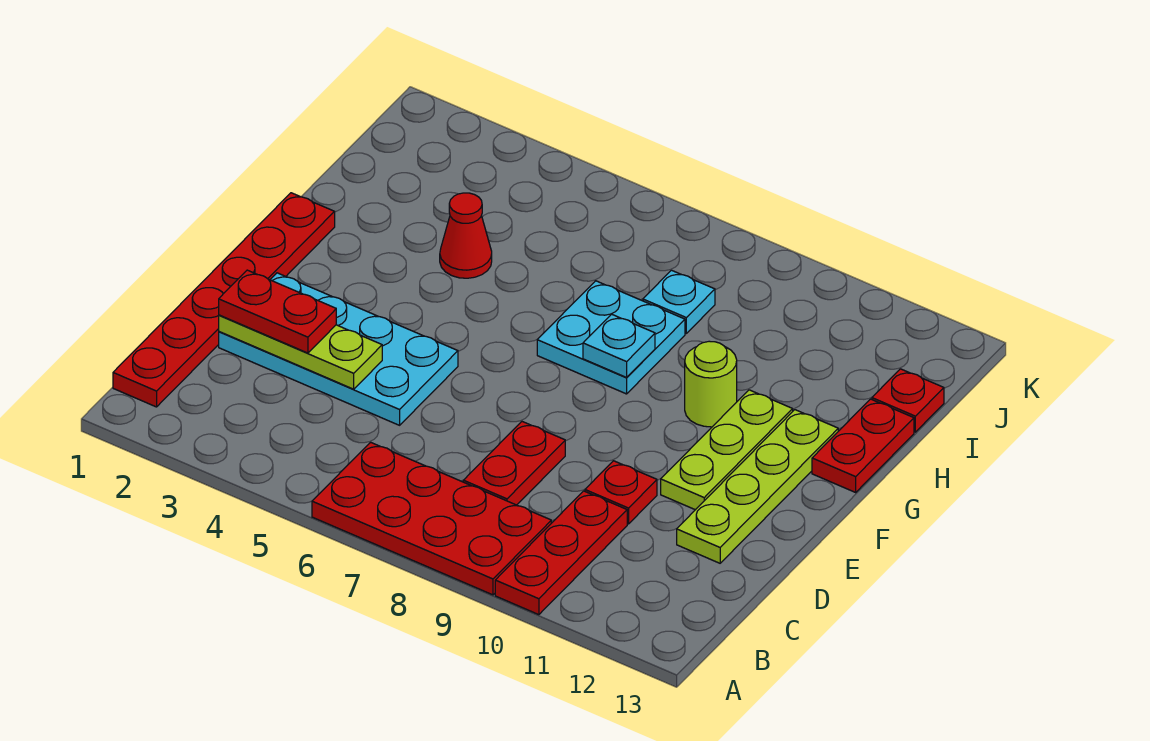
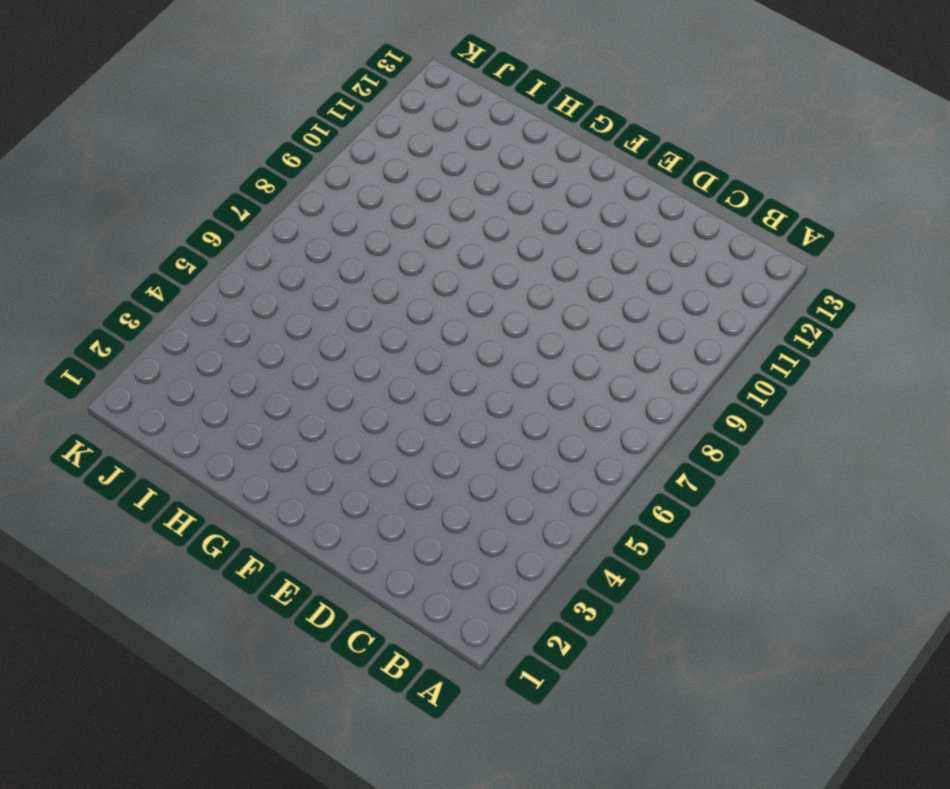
none -> red 2x4 plate [312,442,551,595]
none -> red 1x3 plate [495,491,627,615]
none -> red 1x6 plate [113,193,335,407]

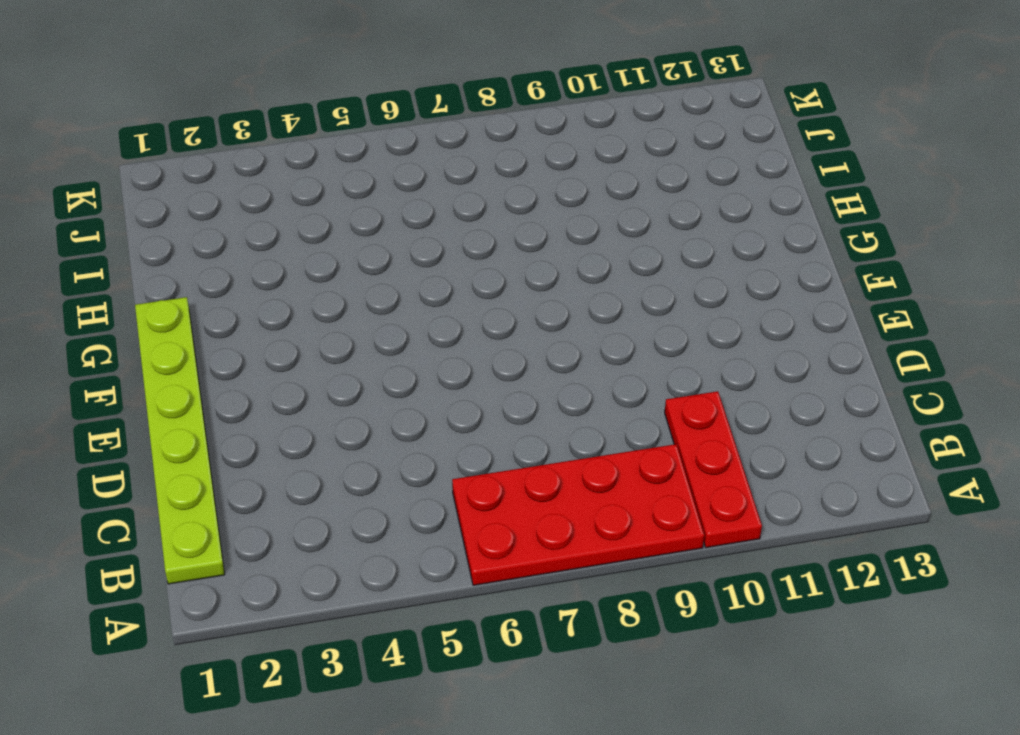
lime 1x6 plate [135,297,225,584] -> red 1x6 plate [113,193,335,407]
none -> red 1x2 plate [463,422,565,505]
none -> cyan 2x4 plate [219,273,458,425]
none -> red 1x1 plate [585,461,657,524]

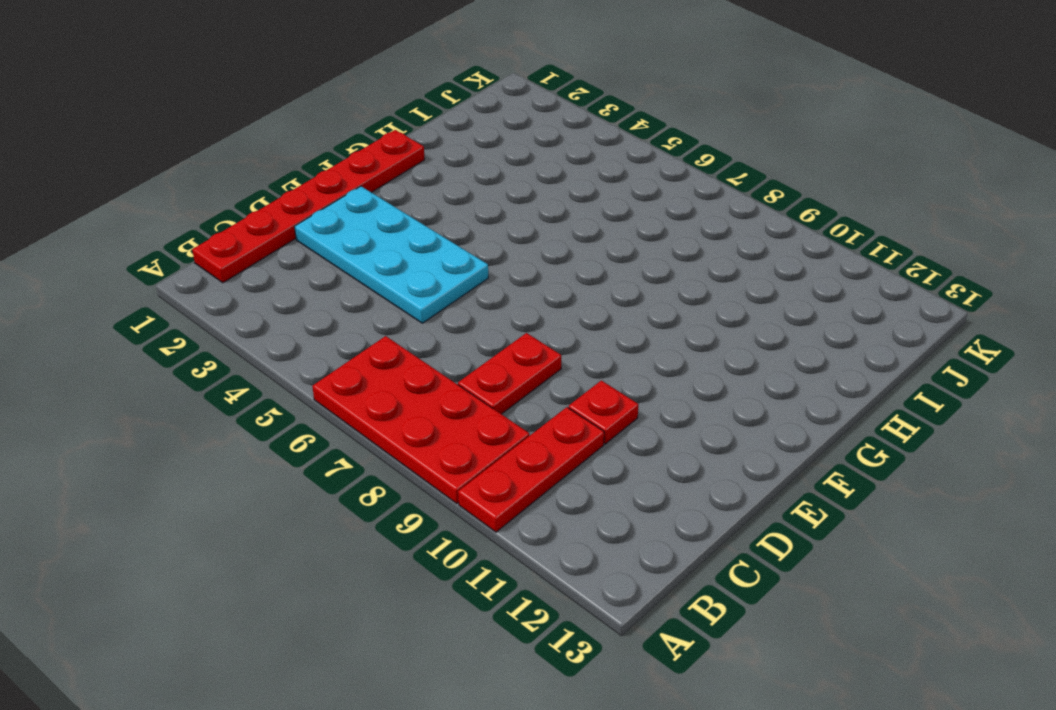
none -> lime 1x4 plate [677,410,838,563]
none -> lime 1x3 plate [661,390,793,510]
none -> cyan 2x2 plate [537,281,685,394]

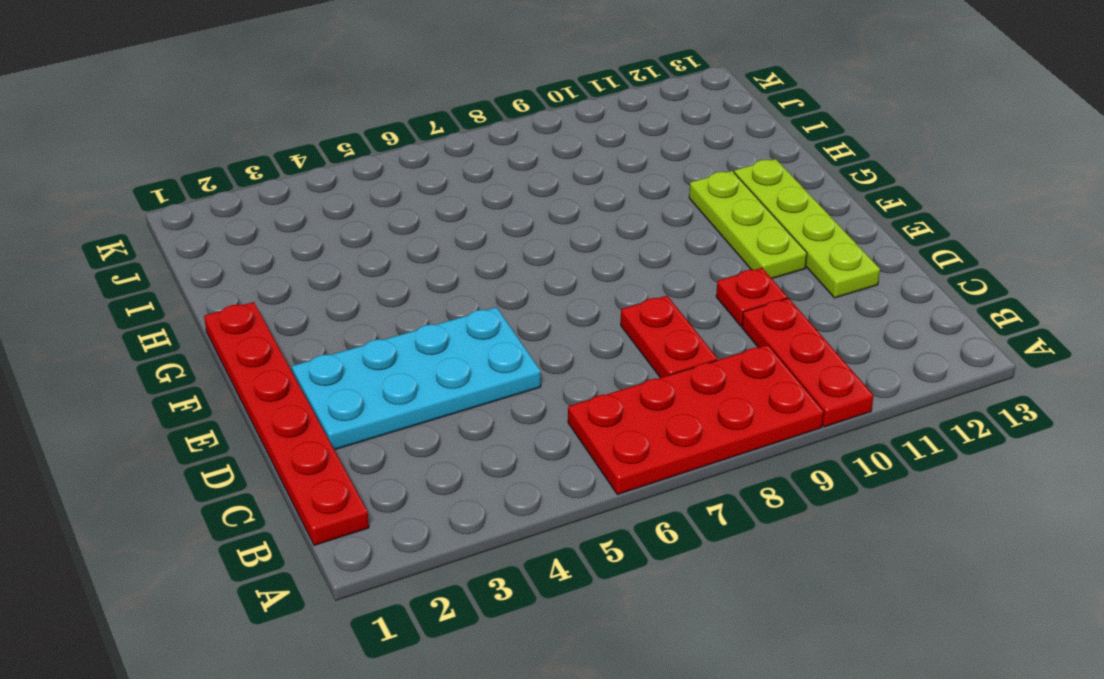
none -> cyan 2x2 plate [537,281,685,394]
none -> lime 1x1 round brick [685,341,737,427]
none -> red 1x2 plate [812,399,914,492]

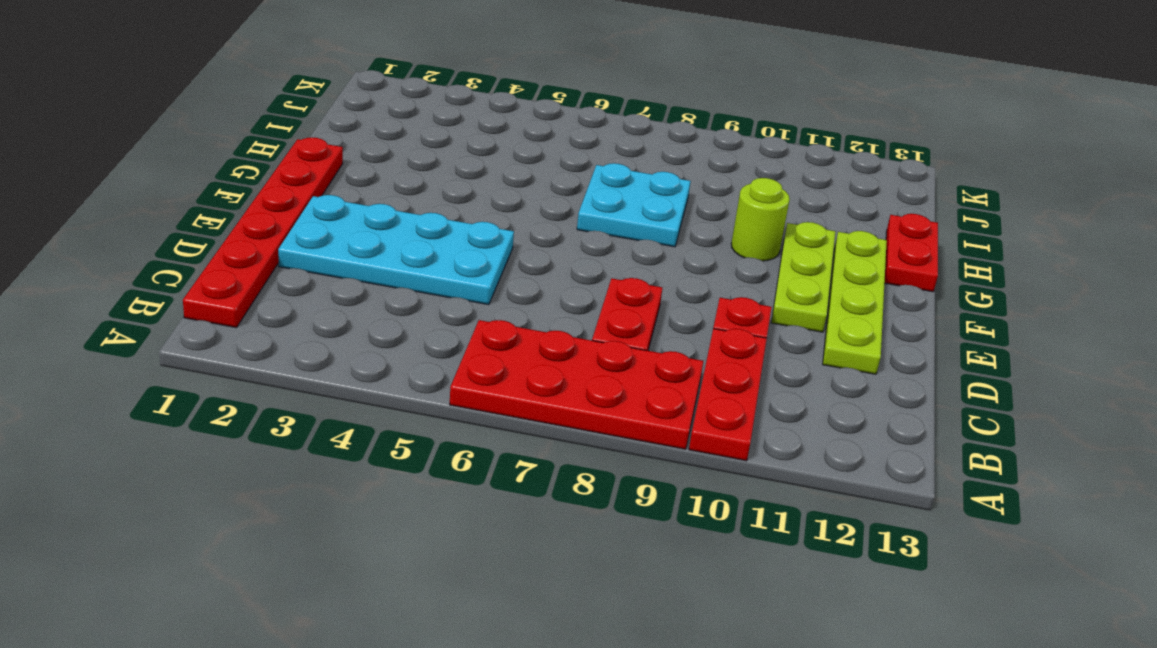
none -> red 1x1 cone [440,193,492,278]
none -> cyan 1x1 plate [643,270,715,333]
none -> red 1x1 plate [872,369,944,432]

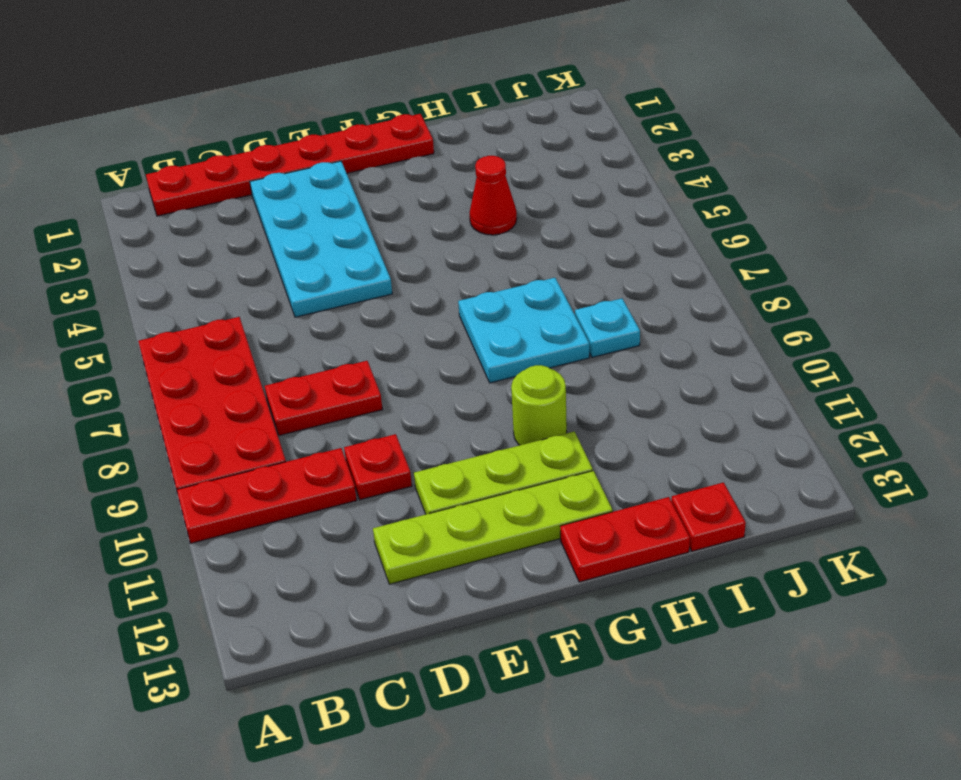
none -> lime 1x3 plate [219,315,382,389]
none -> cyan 1x1 plate [583,314,655,377]
none -> red 1x2 plate [219,270,336,353]

